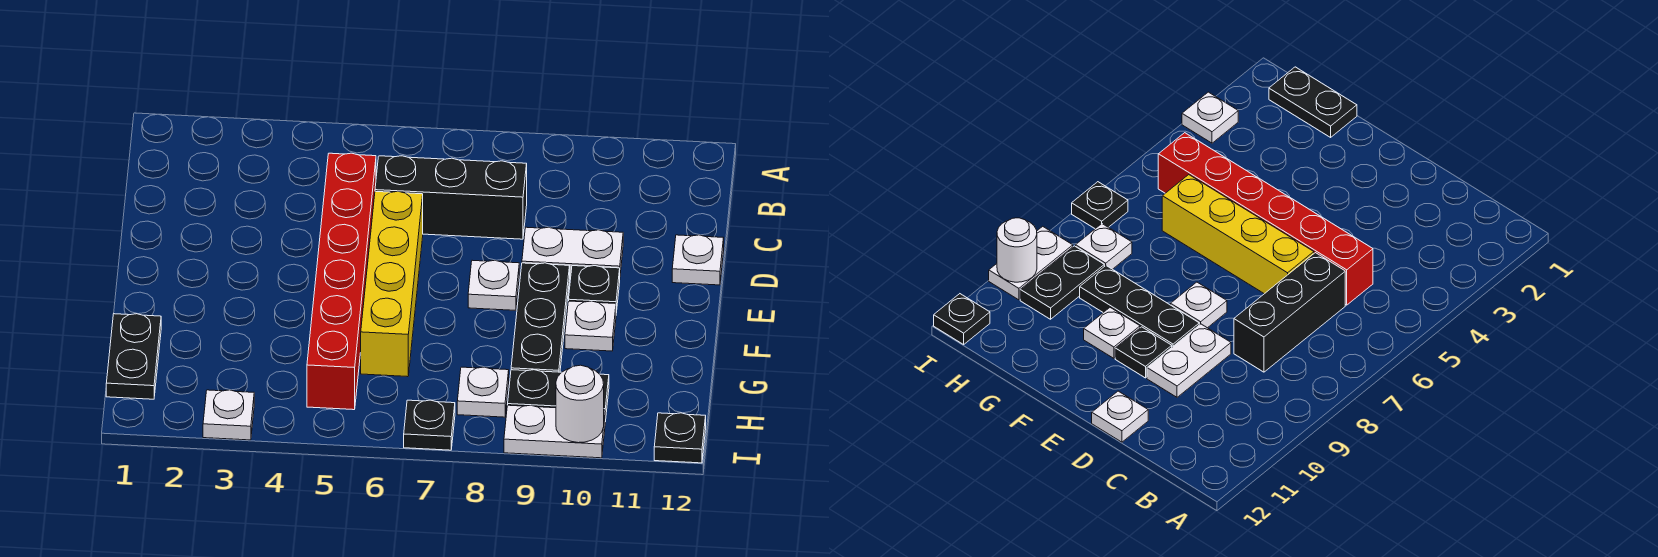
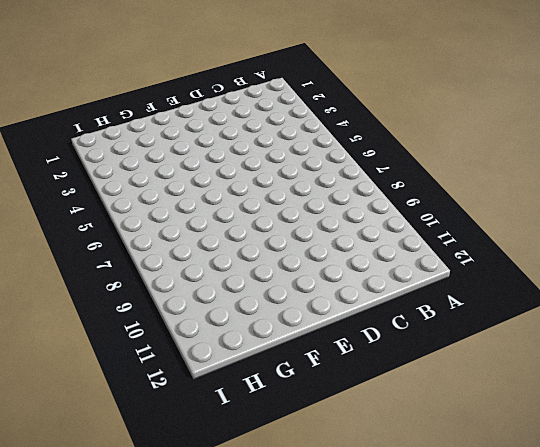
none -> red 1x6 brick [307,153,376,410]
none -> black 1x3 brick [375,156,527,239]
none -> yellow 1x4 brick [361,191,423,377]

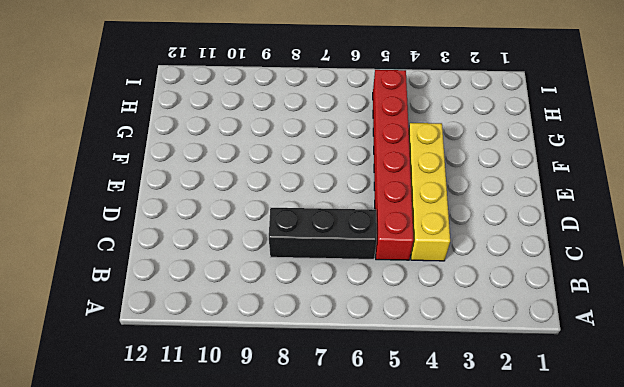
yellow 1x4 brick [409,123,450,261] -> yellow 1x4 brick moved to [361,191,423,377]
none -> white 1x2 plate [522,227,623,277]
none -> white 1x1 plate [672,235,724,285]
none -> white 1x1 plate [468,260,519,310]

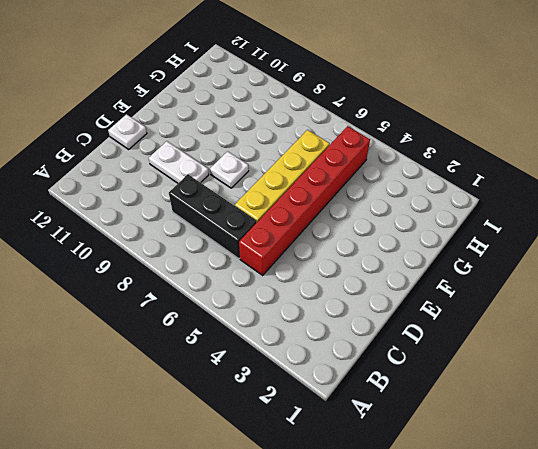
none -> black 1x3 plate [511,263,570,372]
none -> black 1x1 plate [569,266,620,313]
none -> white 1x1 plate [565,301,616,351]

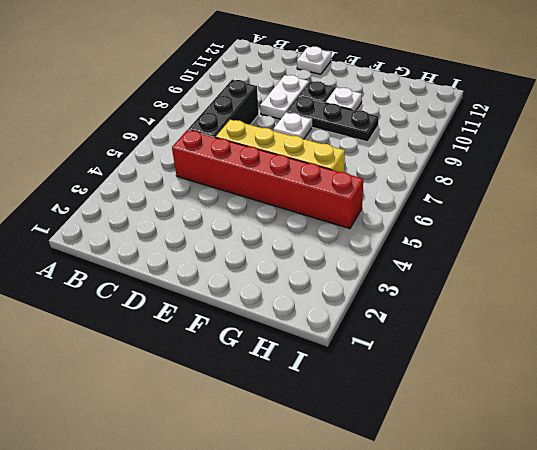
none -> black 1x2 plate [106,314,161,399]
none -> white 1x1 plate [457,367,509,417]
none -> black 1x2 plate [508,370,609,422]

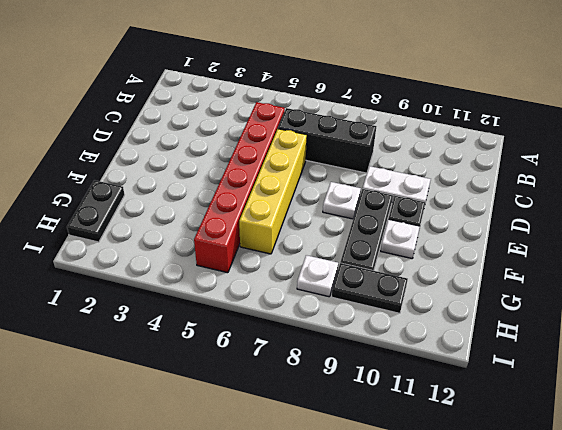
none -> white 1x1 plate [672,235,724,285]
none -> white 1x1 plate [203,390,254,440]
none -> black 1x1 plate [404,400,455,450]

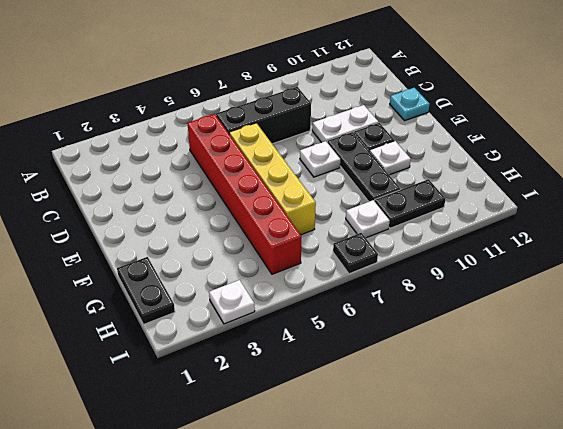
cyan 1x1 plate [390,88,430,121] -> white 1x1 plate [672,235,724,285]
none -> white 1x2 plate [504,405,605,458]
none -> black 1x1 plate [654,413,706,463]
none -> white 1x1 round brick [556,365,604,443]

